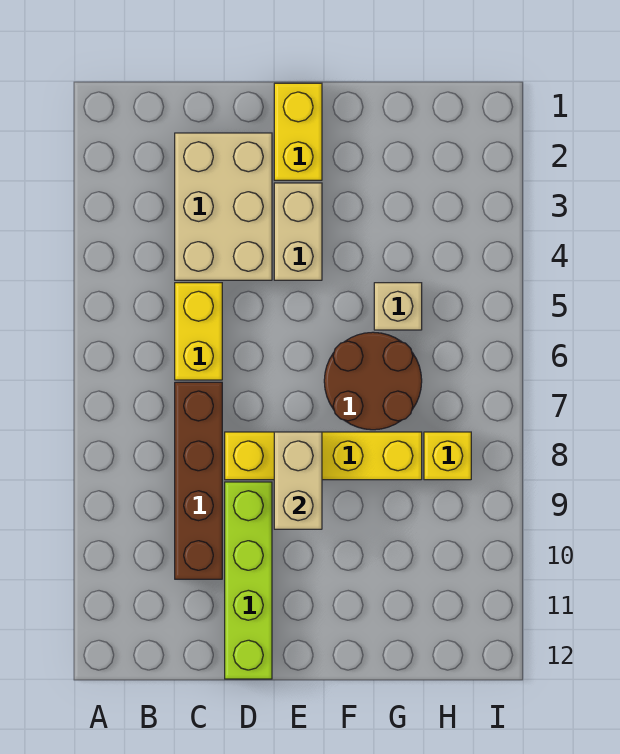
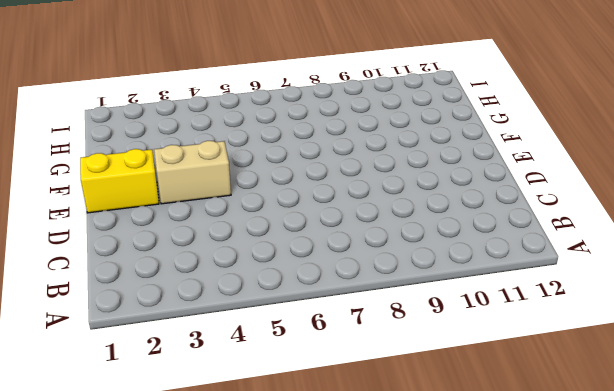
none -> tan 2x3 brick [175,133,272,280]
none -> yellow 1x2 brick [175,283,222,380]

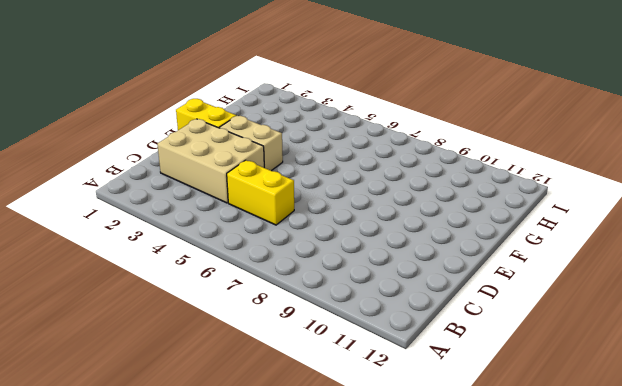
none -> brown 1x4 brick [175,382,222,579]
none -> yellow 1x4 brick [225,432,422,480]

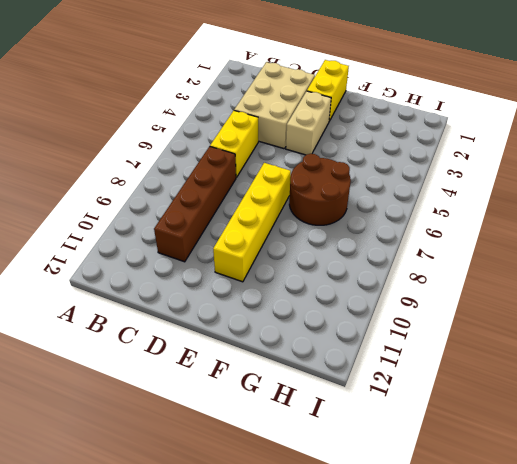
yellow 1x4 brick [213,163,291,282] -> yellow 1x4 brick turned to [225,432,422,480]
none -> lime 1x4 brick [225,482,272,679]
none -> tan 1x1 brick [374,283,422,330]

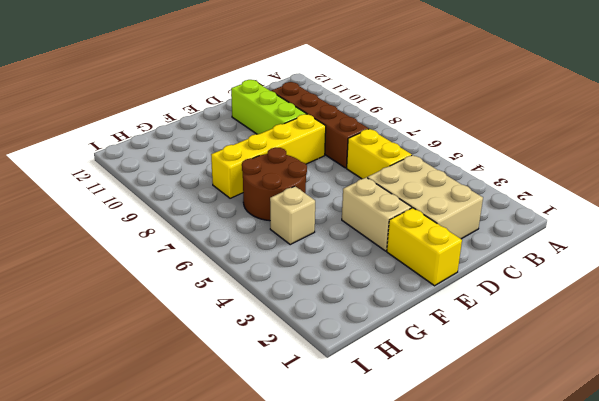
lime 1x3 brick [231,80,306,134] -> lime 1x4 brick [225,482,272,679]
none -> yellow 1x1 brick [424,432,471,480]
none -> tan 1x2 brick [274,432,322,529]

